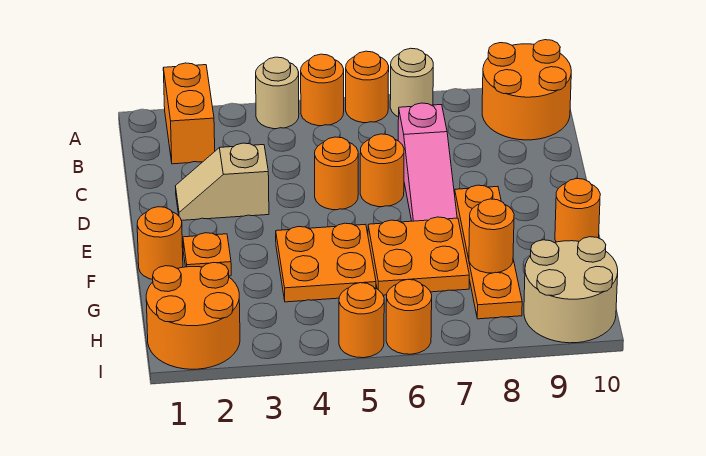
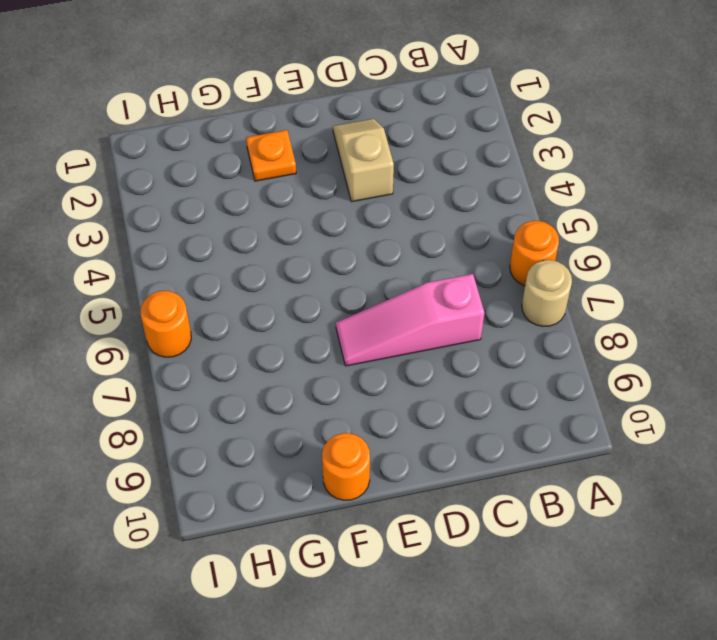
none -> orange 1x2 brick [163,63,215,164]
none -> tan 1x1 round brick [256,57,299,129]
none -> orange 1x1 round brick [301,54,344,126]

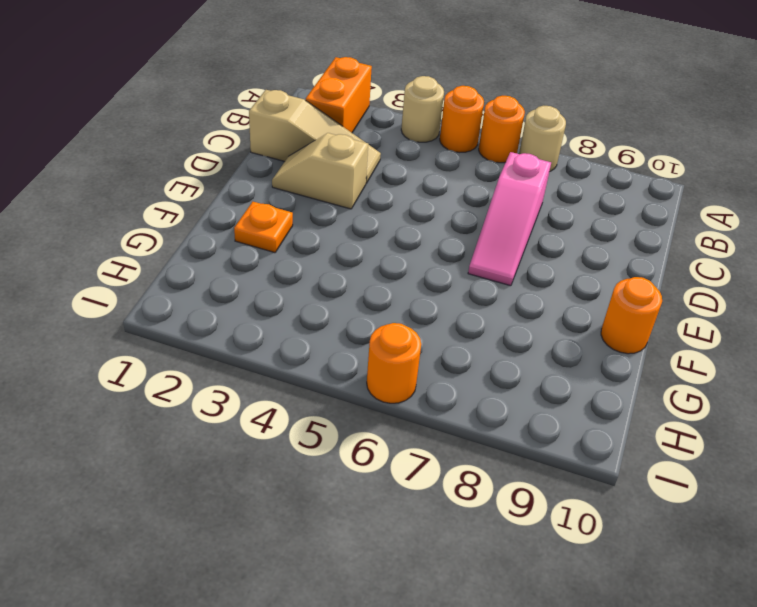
tan 1x3 slope [249,90,381,183] -> none
none -> orange 2x2 round brick [482,40,571,140]
none -> orange 1x1 round brick [315,137,358,210]
none -> orange 1x1 round brick [360,134,404,207]

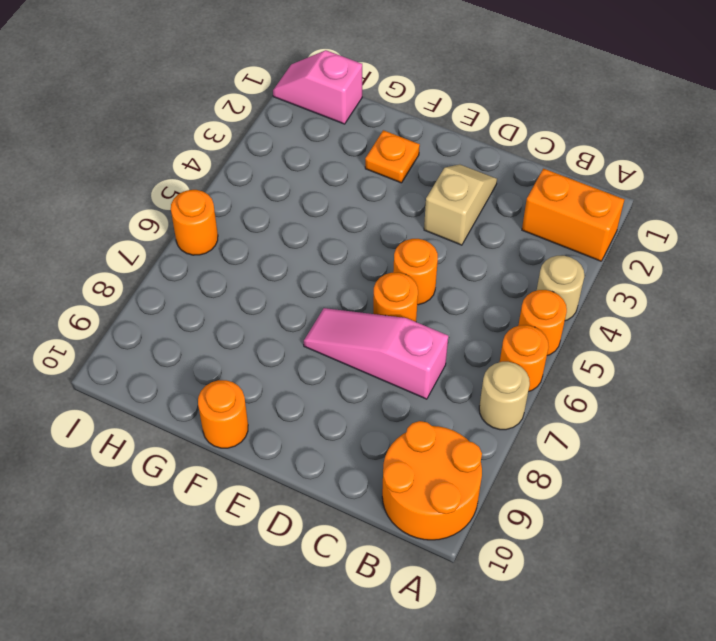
pink 1x2 slope [273,50,362,124] -> orange 2x2 round brick [146,263,240,369]
none -> orange 1x4 plate [455,185,522,319]
none -> orange 1x1 round brick [137,207,183,280]
none -> orange 2x2 plate [276,223,376,302]

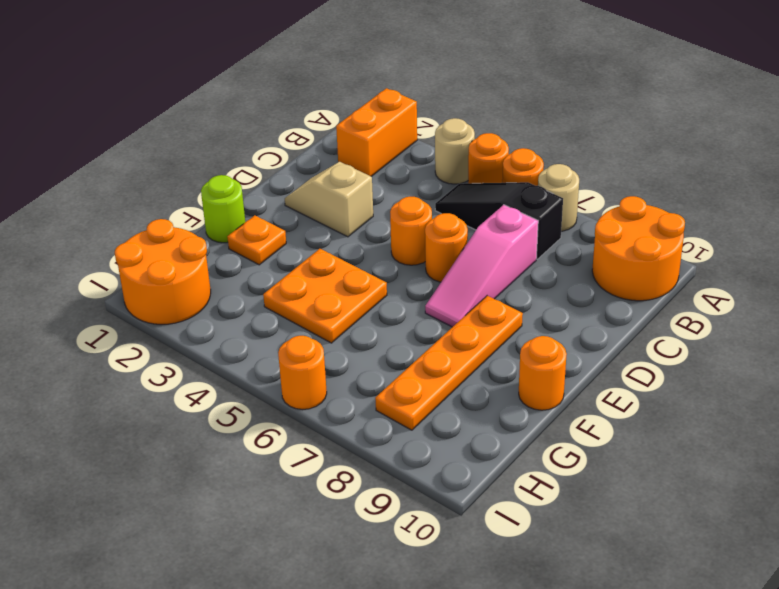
black 1x3 slope [435,182,563,259] -> none
lime 1x1 round brick [201,175,245,243] -> orange 1x1 round brick [137,207,183,280]
none -> orange 2x2 plate [368,217,469,295]
none -> tan 2x2 round brick [524,237,618,343]
none -> orange 1x1 round brick [339,283,384,358]

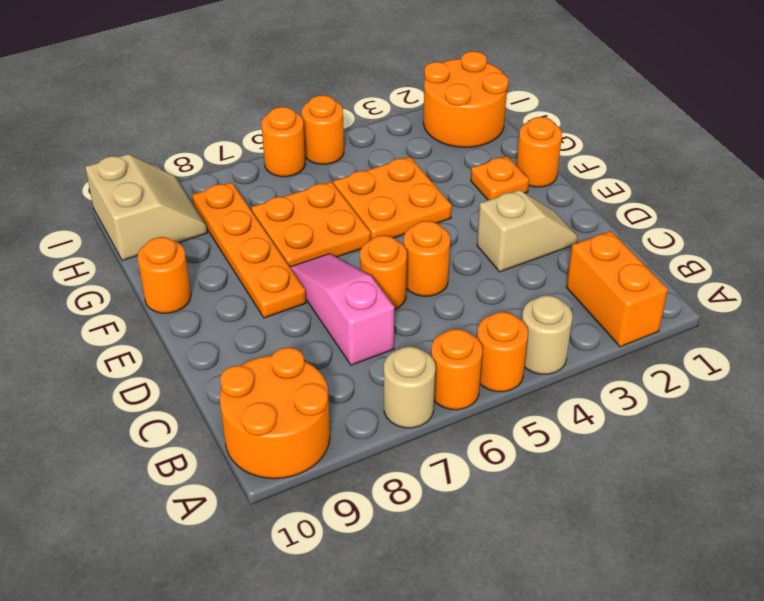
tan 2x2 slope [85,154,207,261] -> tan 2x2 round brick [524,237,618,343]
none -> orange 1x1 round brick [469,199,514,273]

